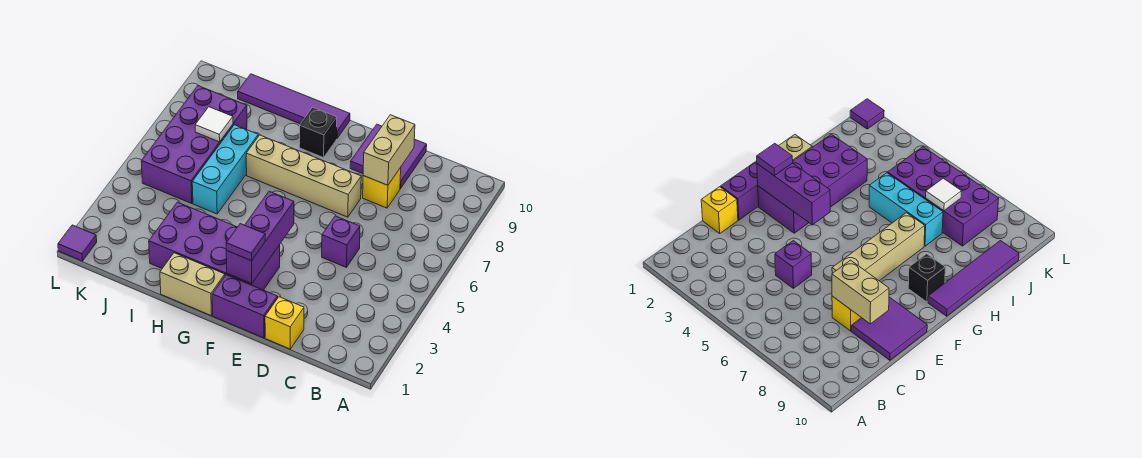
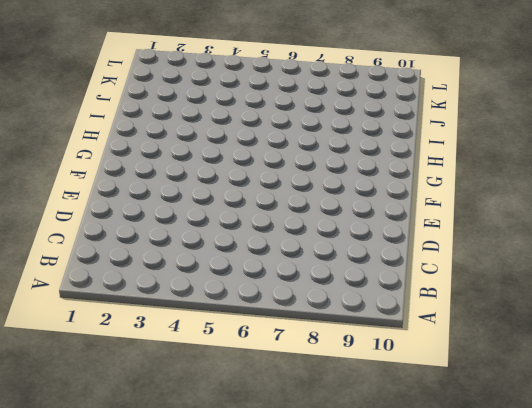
none -> yellow 1x1 brick [265,297,304,349]
none -> purple 1x1 brick [322,216,360,267]
none -> yellow 1x1 brick [363,168,401,208]

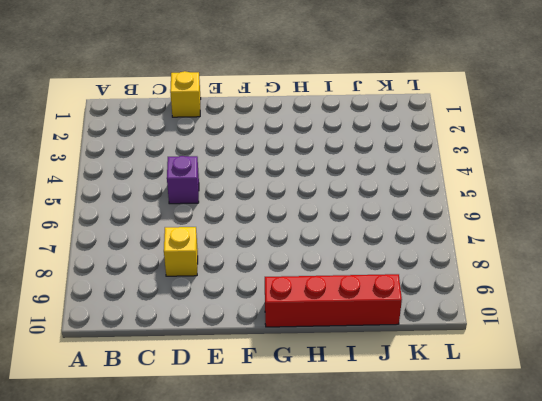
red 1x4 brick [265,274,402,327] -> purple 1x4 tile [238,74,350,138]
none -> purple 2x2 tile [350,124,427,189]
none -> purple 1x2 brick [212,275,278,338]
none -> tan 1x4 brick [246,135,361,217]

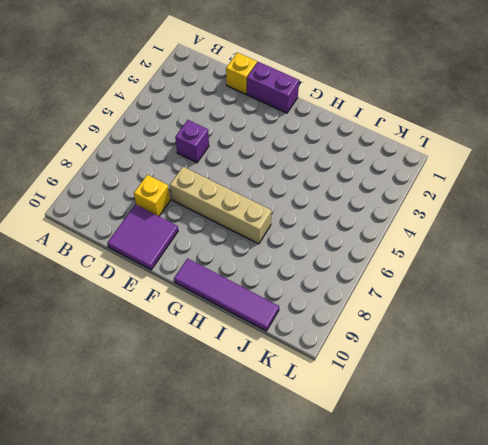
none -> purple 2x4 brick [149,202,280,290]
none -> tan 1x2 brick [160,253,225,316]
none -> black 1x1 brick [299,107,337,158]

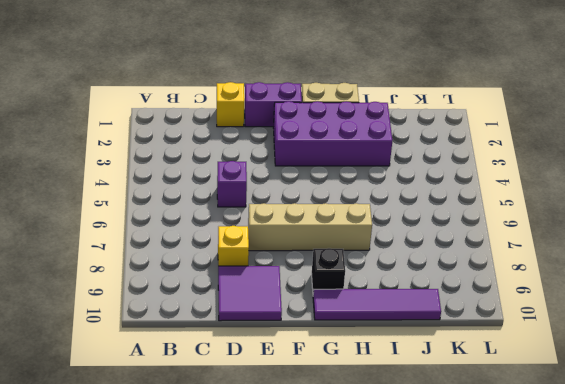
none -> cyan 1x3 brick [192,125,258,214]
none -> purple 2x4 brick [141,86,247,203]
none -> purple 1x1 tile [58,225,97,261]

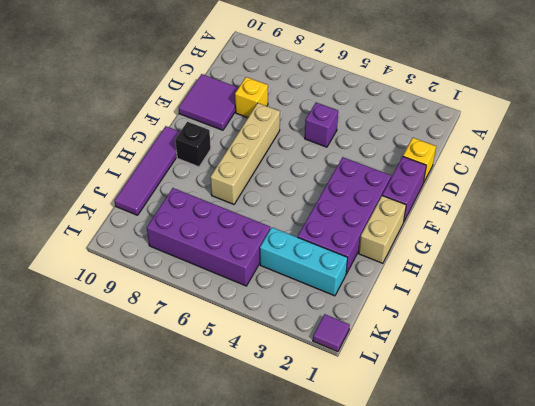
cyan 1x3 brick [260,227,348,296] -> cyan 1x3 brick moved to [192,125,258,214]
none -> tan 1x2 brick [363,115,415,185]
none -> purple 1x3 brick [226,191,294,284]
none -> white 1x1 tile [195,107,233,142]

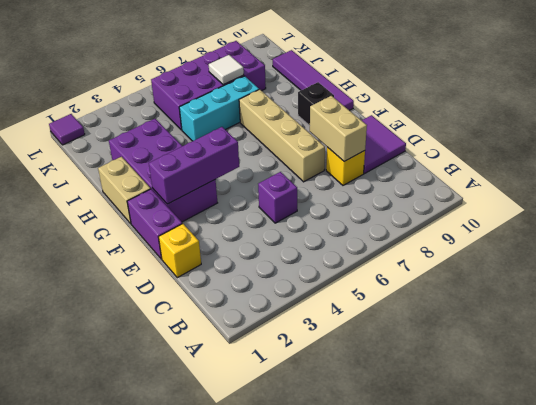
tan 1x2 brick [310,96,367,161] -> tan 1x2 brick turned to [363,115,415,185]
none -> purple 1x1 tile [226,224,265,261]

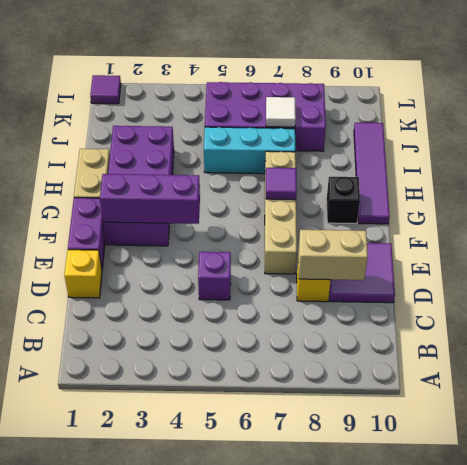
purple 1x1 tile [266,168,297,200] -> purple 1x1 tile moved to [226,224,265,261]

